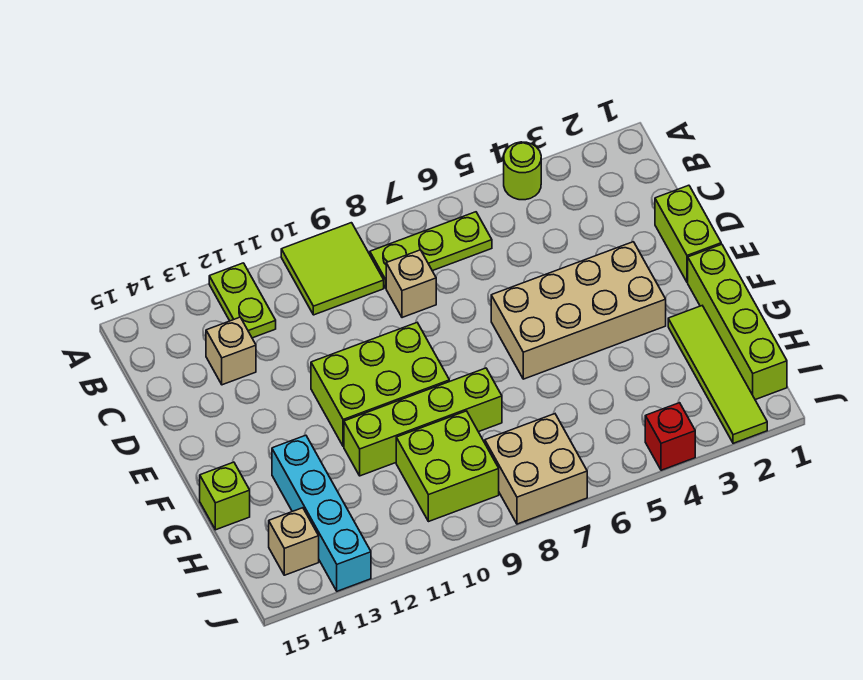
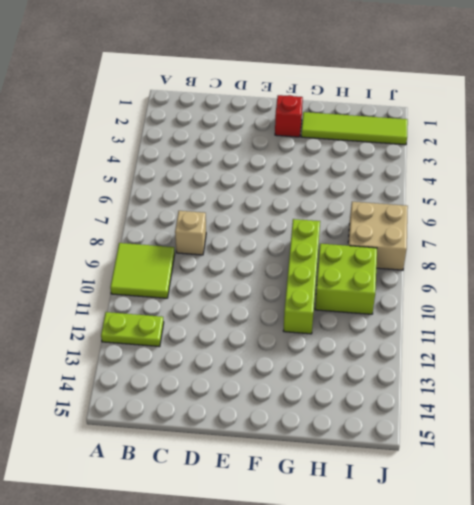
red 1x1 brick [275,95,303,137] -> red 1x1 brick moved to [645,403,695,470]
none -> lime 1x1 round brick [504,142,541,200]
none -> lime 1x3 plate [370,212,492,288]
none -> tan 1x1 brick [206,317,256,385]

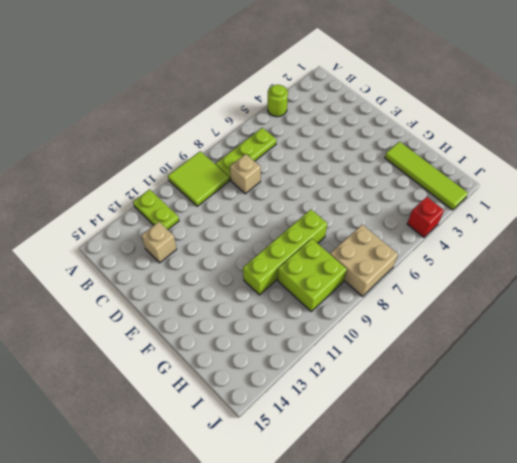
none -> lime 1x2 brick [655,185,721,282]
none -> tan 2x4 brick [491,242,666,379]
none -> lime 2x3 brick [311,323,449,446]

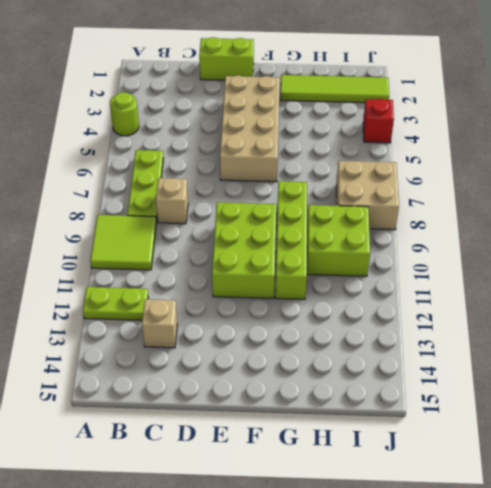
none -> lime 1x4 brick [688,244,787,400]
none -> cyan 1x4 brick [272,435,371,591]
none -> lime 1x1 brick [200,462,250,530]

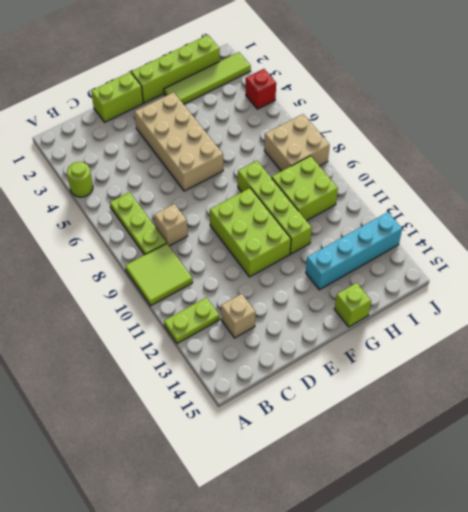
none -> tan 1x1 brick [269,508,319,575]

